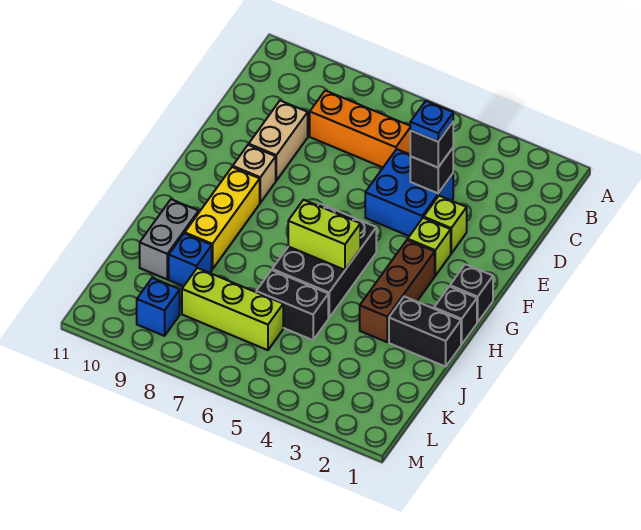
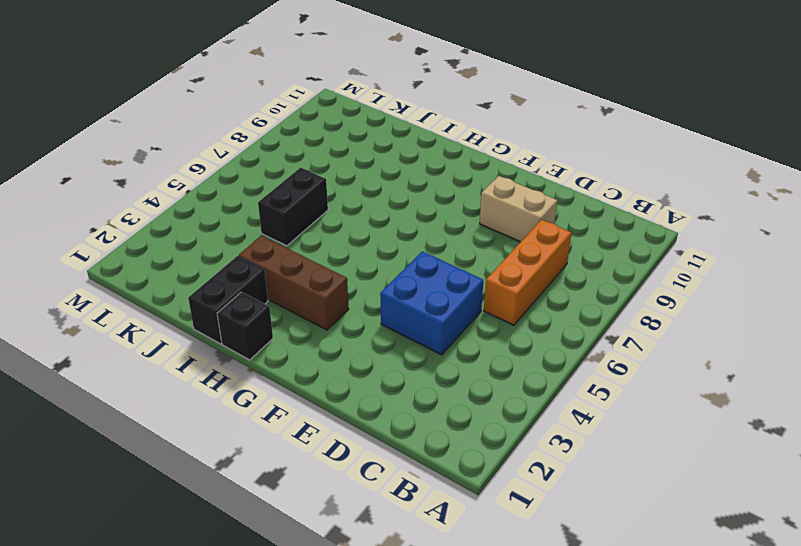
none -> lime 1x1 brick [424,196,467,253]
none -> lime 1x1 brick [408,218,451,276]
none -> tan 1x1 brick [233,145,276,203]

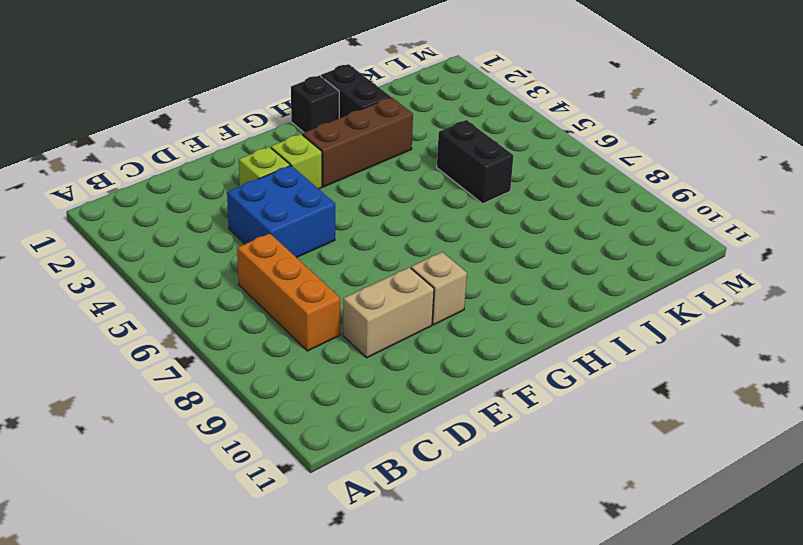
none -> black 1x1 brick [450,264,493,322]
none -> black 2x3 brick [272,204,376,318]
none -> yellow 1x3 brick [185,167,260,269]

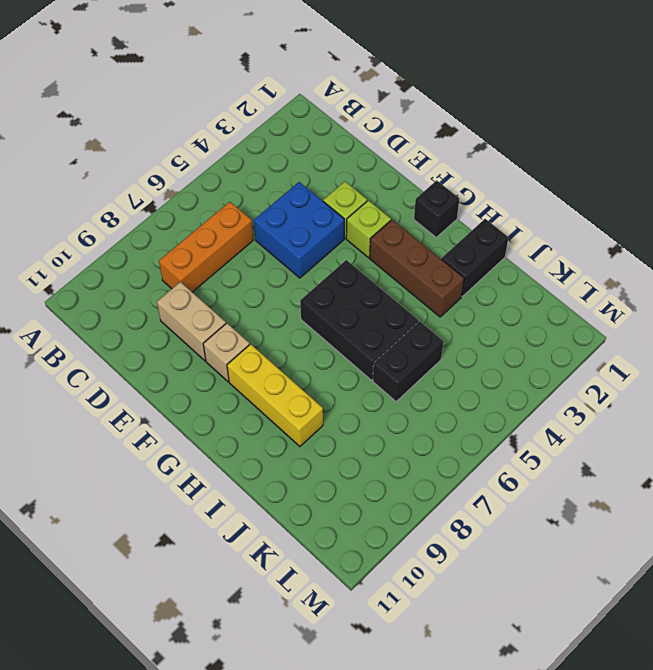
none -> black 1x1 brick [434,286,477,344]
none -> grey 1x2 brick [140,199,199,279]
none -> blue 1x1 brick [169,233,212,286]

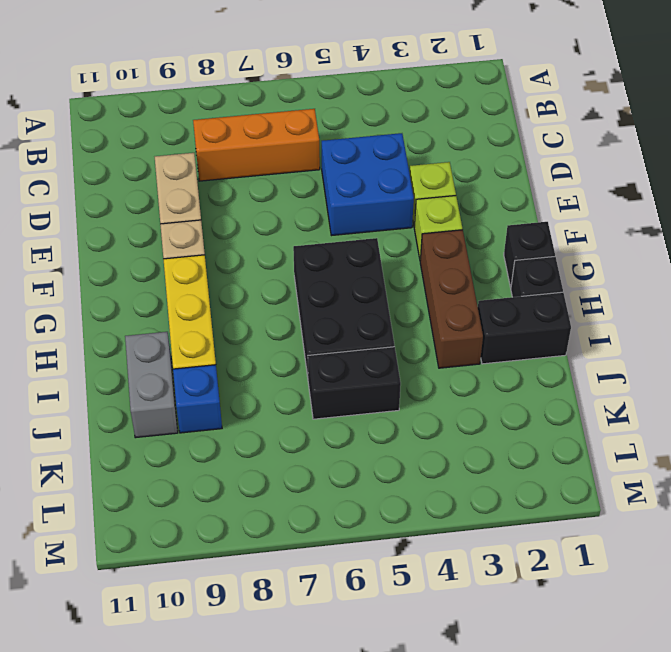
none -> lime 1x3 brick [182,268,283,350]
none -> blue 1x1 brick [137,278,180,336]
none -> black 1x1 brick [410,148,453,193]

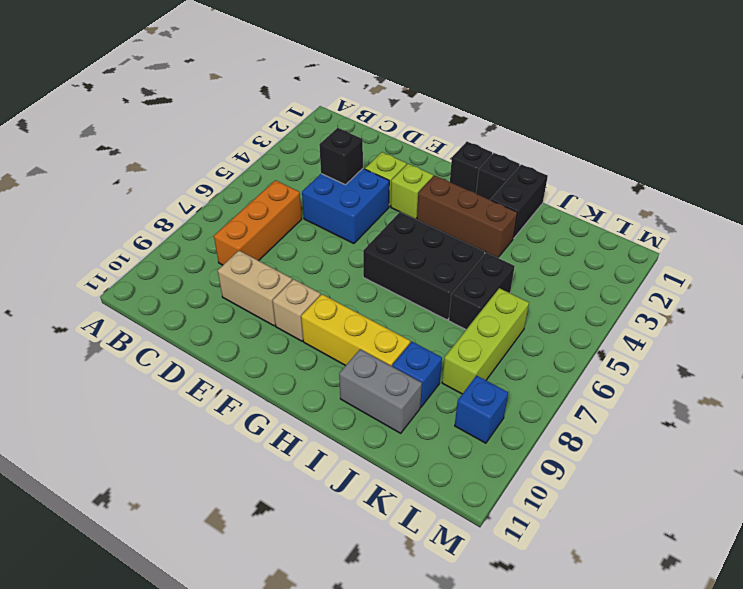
none -> lime 1x2 brick [288,200,360,270]
none -> black 1x1 brick [410,122,453,167]
none -> blue 1x1 plate [410,101,453,142]

